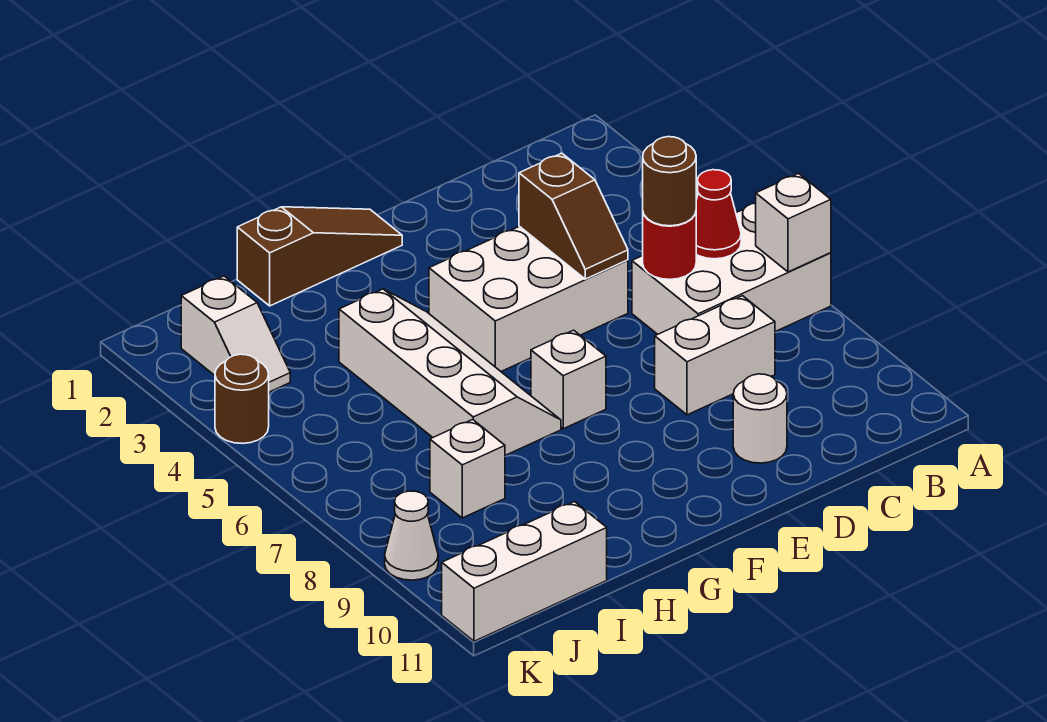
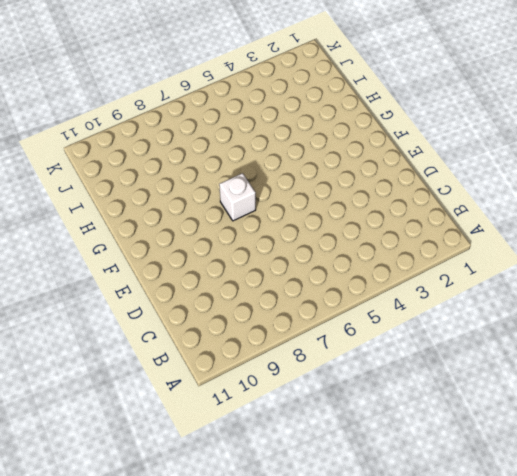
none -> white 2x3 brick [632,203,831,334]
none -> white 1x2 brick [655,296,775,415]
none -> white 2x3 brick [429,226,628,371]

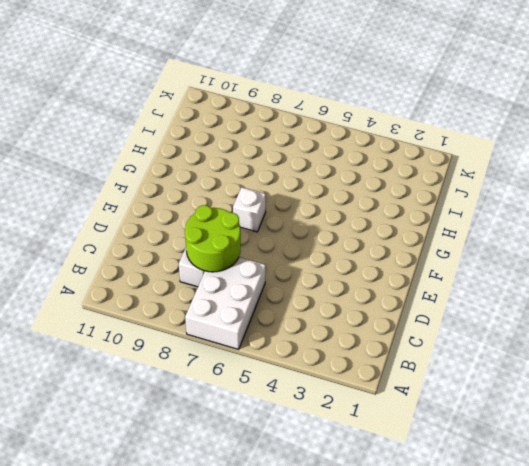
lime 2x2 round brick [185,205,241,272] -> none
none -> white 2x3 brick [429,226,628,371]
none -> white 1x1 round brick [733,374,787,463]
none -> brown 1x3 slope [237,207,402,306]

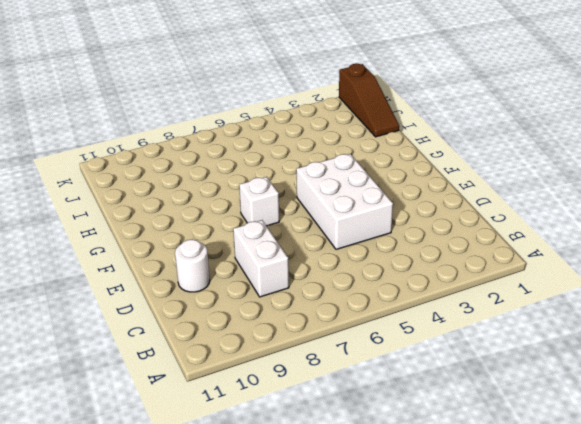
brown 1x3 slope [339,64,399,137] -> brown 1x3 slope moved to [237,207,402,306]
none -> white 2x3 brick [632,203,831,334]
none -> white 2x4 slope [339,289,561,455]
none -> white 1x1 brick [430,419,505,518]

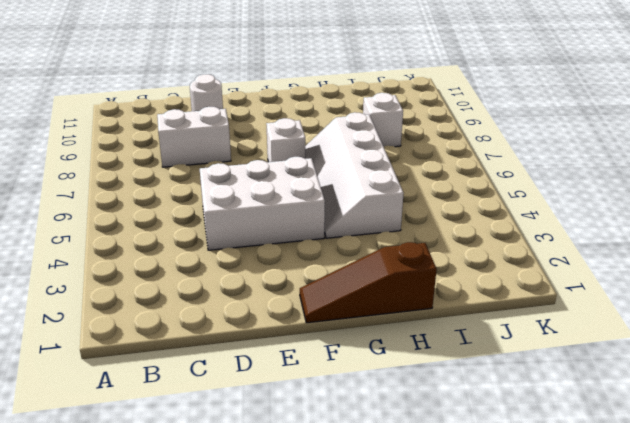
none -> white 2x3 brick [632,203,831,334]
none -> white 1x3 brick [442,502,607,641]
none -> white 1x2 slope [181,276,290,392]

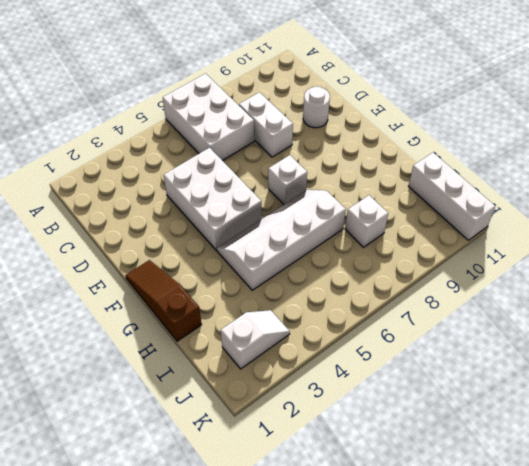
none -> brown 1x1 round brick [215,354,269,444]
none -> white 1x1 cone [385,491,438,580]
none -> white 1x1 brick [756,174,831,272]

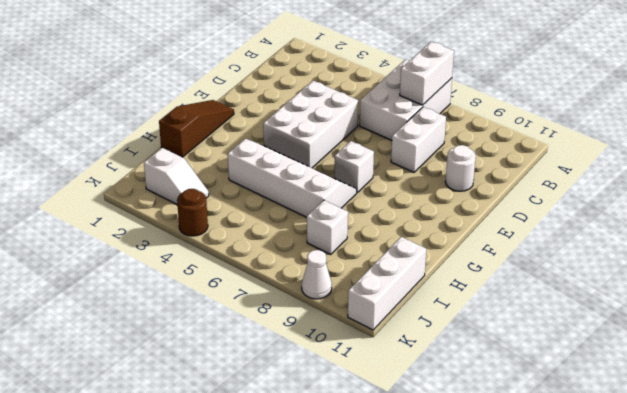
white 1x2 brick [400,42,454,105] -> white 1x1 brick [756,174,831,272]
none -> red 1x1 cone [696,170,741,259]
none -> red 1x1 round brick [643,213,696,279]
none -> brown 1x2 slope [519,153,628,279]

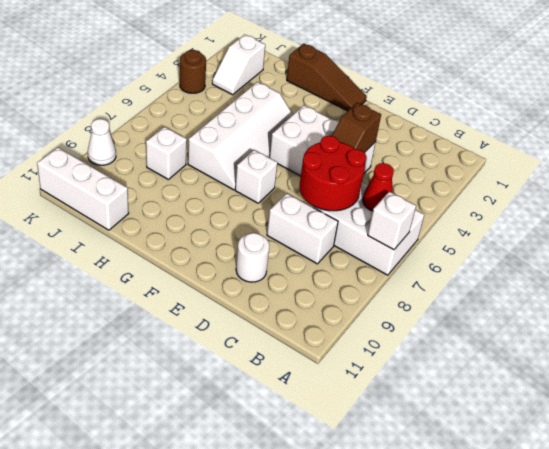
red 2x2 round brick [299,136,366,211] -> red 1x1 round brick [643,213,696,279]
none -> brown 1x1 round brick [643,137,696,226]

